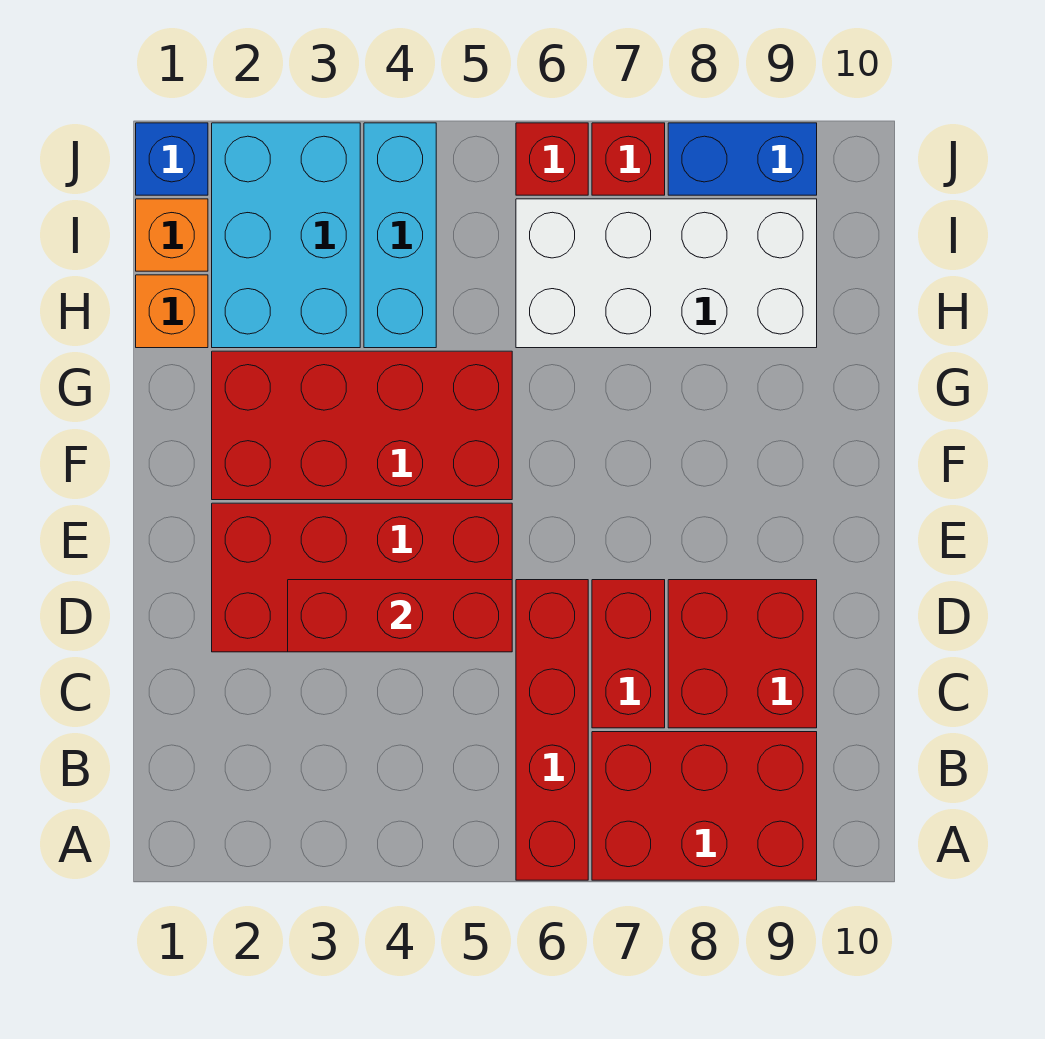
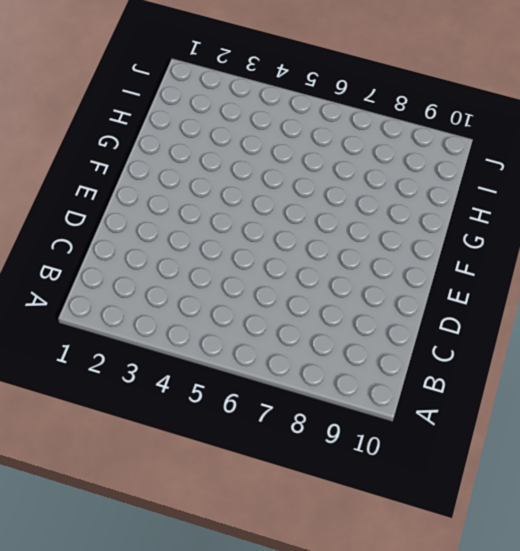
none -> red 1x4 brick [516,580,588,880]
none -> red 2x3 brick [592,732,817,880]
none -> red 1x2 brick [592,580,665,728]

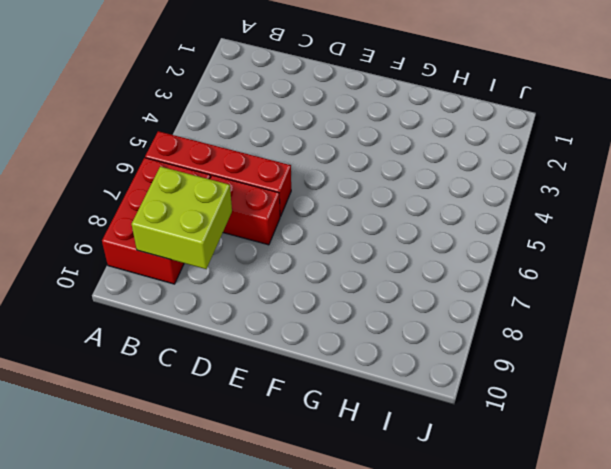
lime 2x2 brick [132,167,232,269] -> none
none -> red 2x2 brick [668,580,817,728]
none -> red 2x4 brick [212,503,512,652]
none -> red 2x4 brick [212,351,512,500]

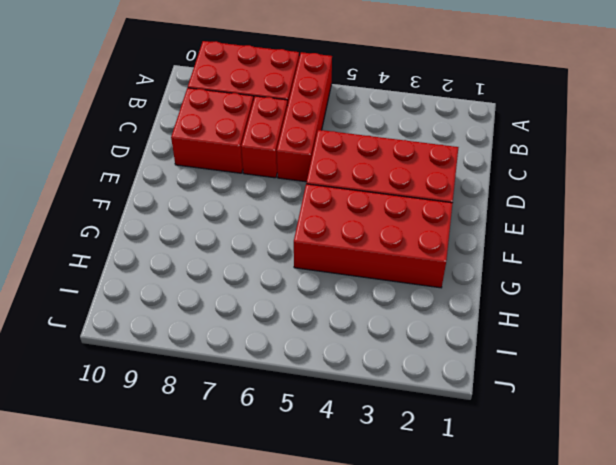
none -> orange 1x1 brick [136,275,208,348]
none -> cyan 2x3 brick [212,123,360,348]
none -> cyan 1x3 brick [364,123,436,348]

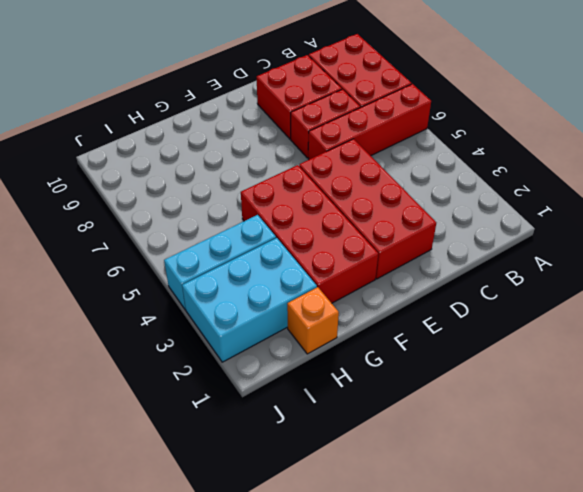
none -> white 2x4 brick [516,199,817,348]
none -> orange 1x1 brick [136,199,208,271]
none -> blue 1x1 brick [136,123,208,195]

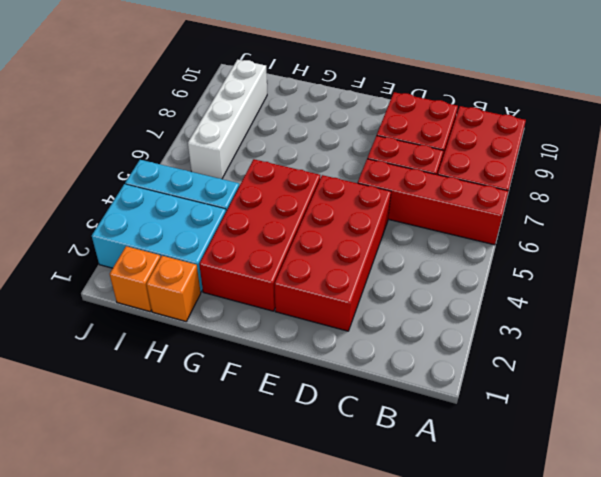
white 1x4 brick [188,60,267,179] -> white 2x4 brick [516,199,817,348]
none -> blue 1x1 brick [136,123,208,195]
none -> red 1x1 brick [516,123,588,195]
none -> red 1x1 brick [592,123,665,195]

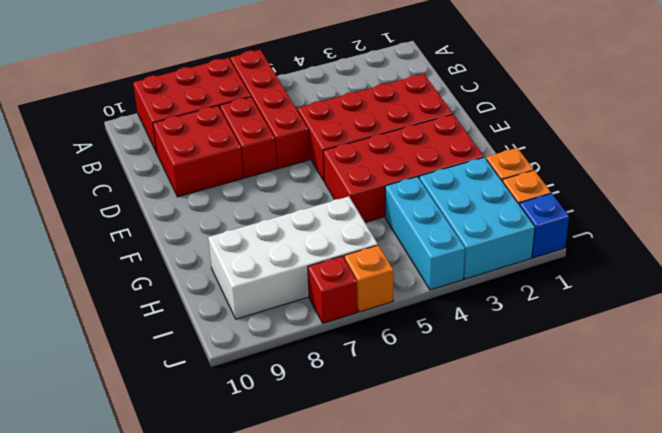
orange 1x1 brick [344,245,393,312] -> red 1x1 brick [516,123,588,195]
none -> blue 1x2 brick [668,123,817,195]
none -> red 1x3 brick [288,580,512,652]

